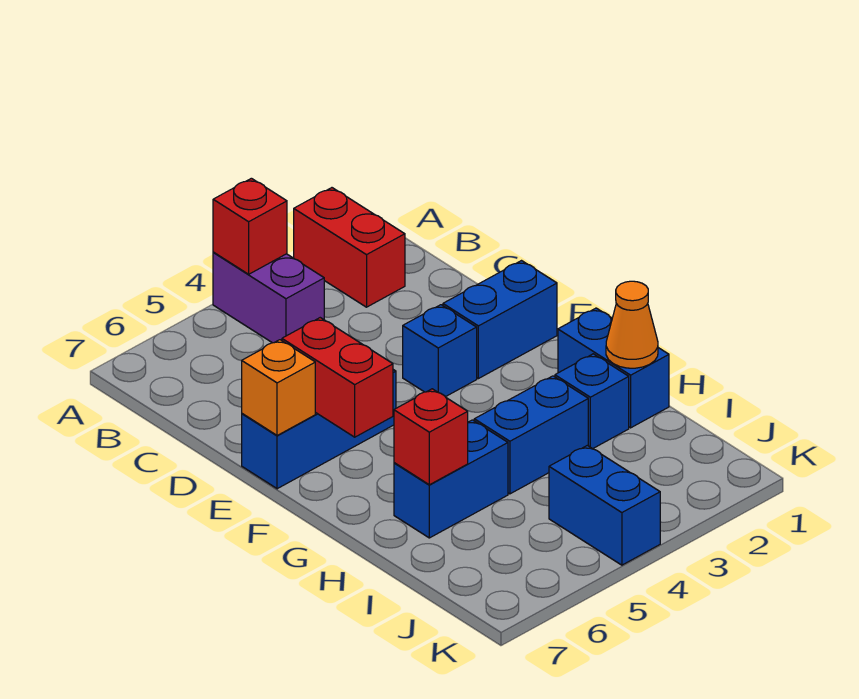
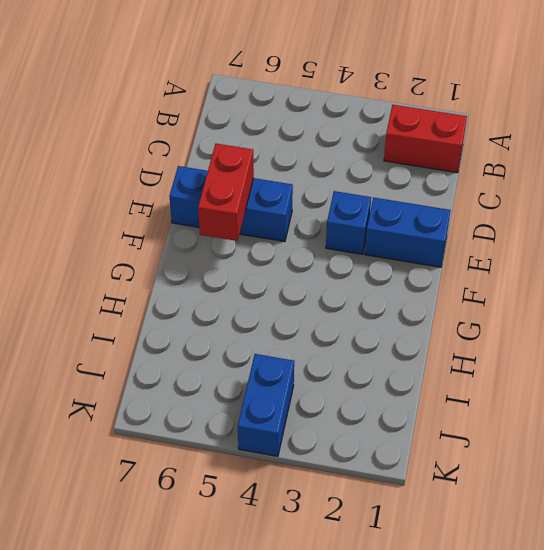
red 1x2 brick [384,105,467,173] -> red 1x2 brick turned to [294,188,405,307]
none -> purple 1x2 brick [213,252,324,343]
none -> blue 1x2 brick [558,308,669,428]
none -> blue 1x1 brick [555,354,629,449]

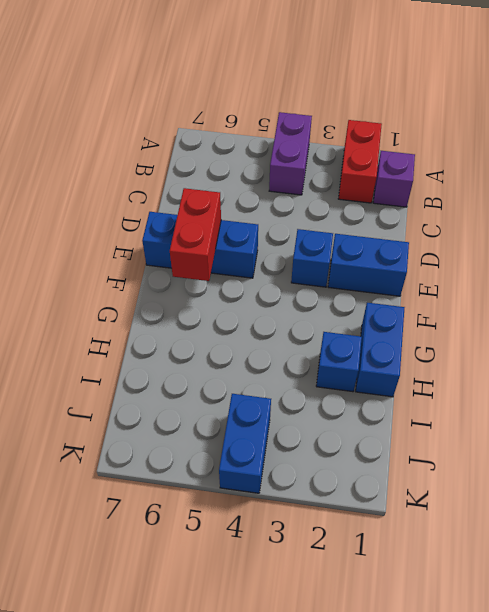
purple 1x1 brick [373,151,415,207] -> none
none -> blue 1x2 brick [474,376,588,494]
none -> blue 1x2 brick [394,420,508,538]
none -> red 1x1 brick [213,178,287,274]

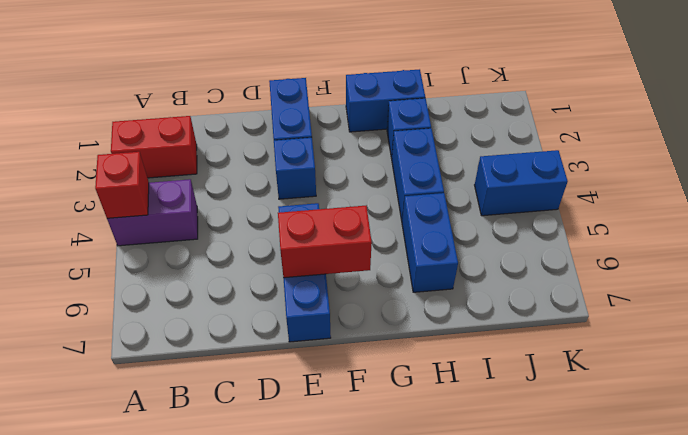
none -> orange 1x1 brick [242,340,315,435]
none -> orange 1x1 cone [606,281,658,368]
none -> red 1x1 brick [394,389,468,485]

